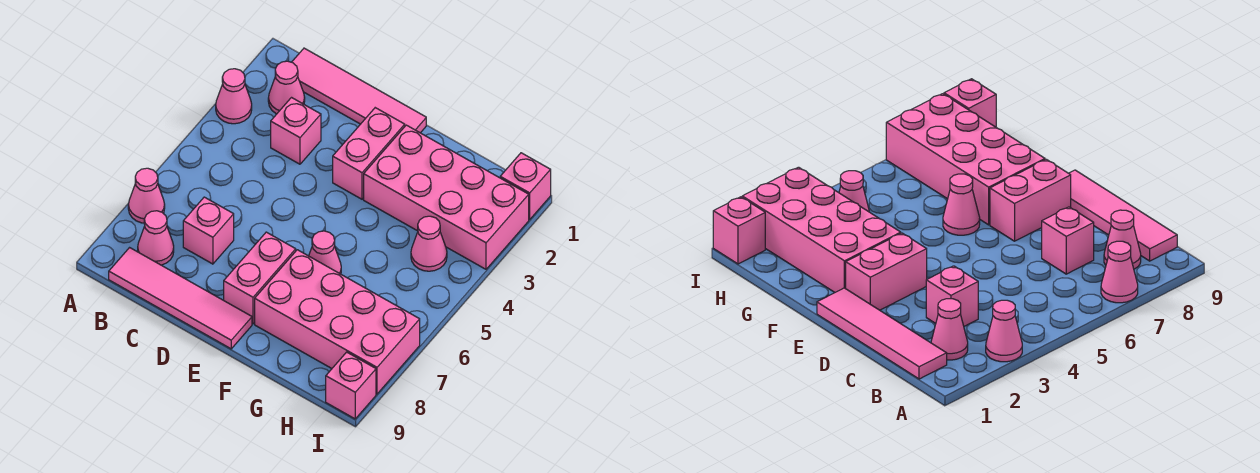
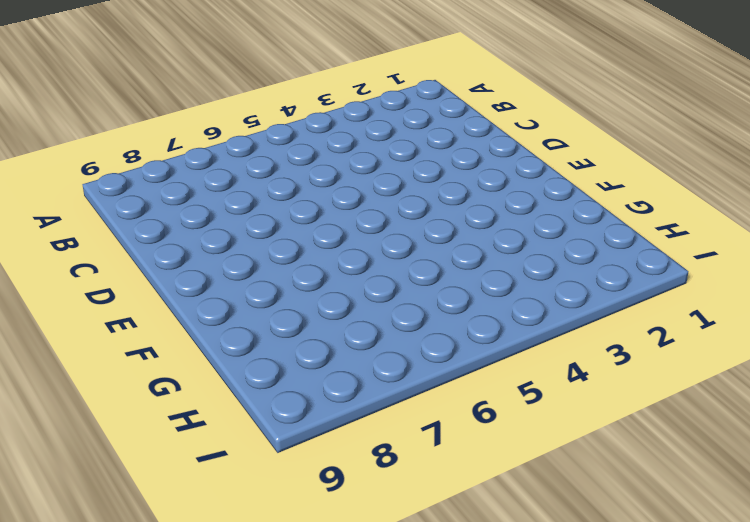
none -> pink 1x1 cone [216,69,252,124]
none -> pink 1x1 cone [128,168,165,223]
none -> pink 1x4 tile [292,48,426,133]

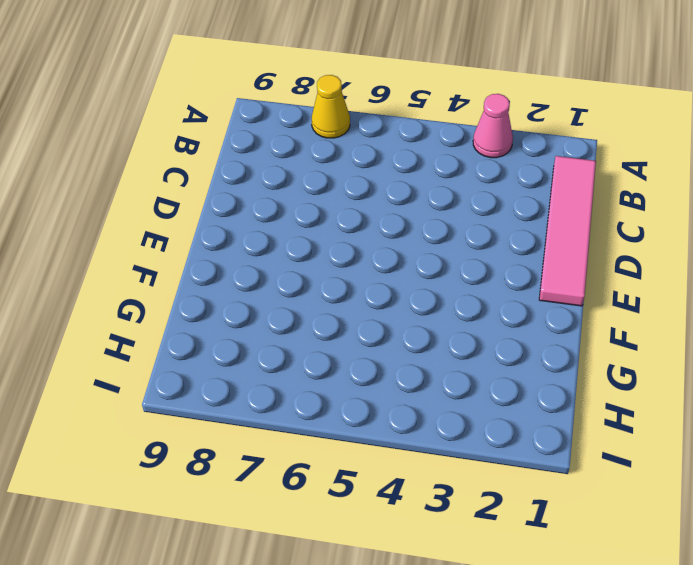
yellow 1x1 cone [312,75,350,138] -> pink 1x1 cone [128,168,165,223]
none -> pink 1x1 cone [268,61,305,114]
none -> pink 1x1 cone [138,211,174,265]
none -> pink 1x4 tile [109,248,252,349]

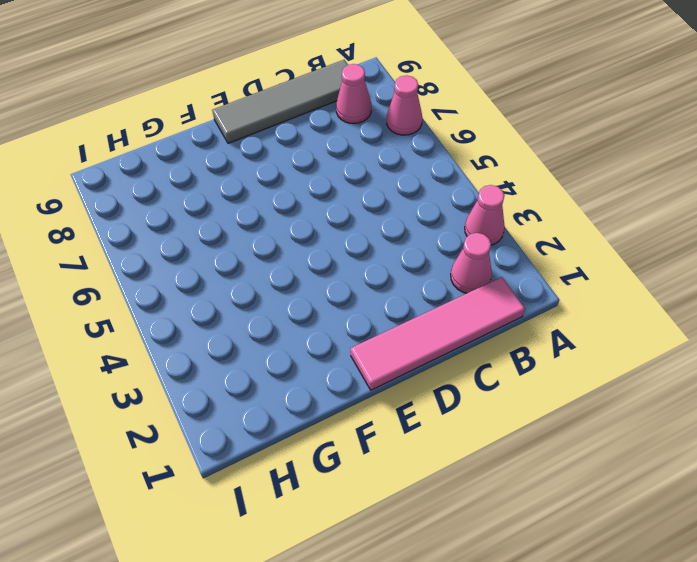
grey 1x4 tile [212,60,348,143] -> pink 1x4 tile [109,248,252,349]
none -> pink 1x1 brick [271,98,321,164]
none -> pink 1x1 brick [183,197,234,264]
none -> pink 1x2 brick [333,108,405,199]

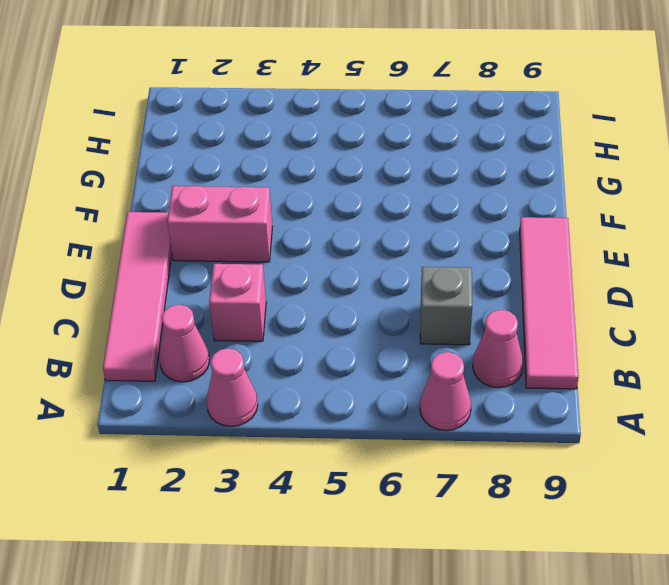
grey 1x1 brick [420,267,472,345] -> pink 1x1 brick [183,197,234,264]
none -> pink 1x2 brick [224,232,296,324]
none -> pink 2x4 brick [364,125,529,269]
none -> pink 1x1 cone [309,231,341,274]

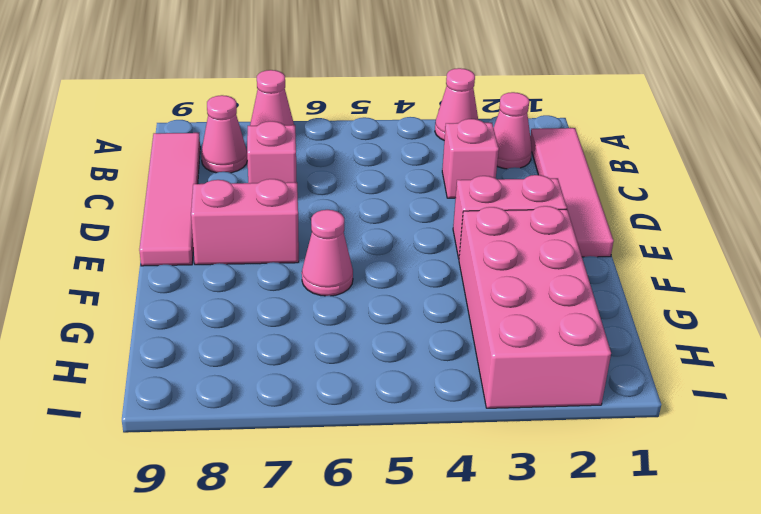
none -> pink 2x4 brick [255,250,420,394]
none -> pink 1x1 cone [411,216,447,271]
none -> pink 1x1 brick [500,153,551,220]

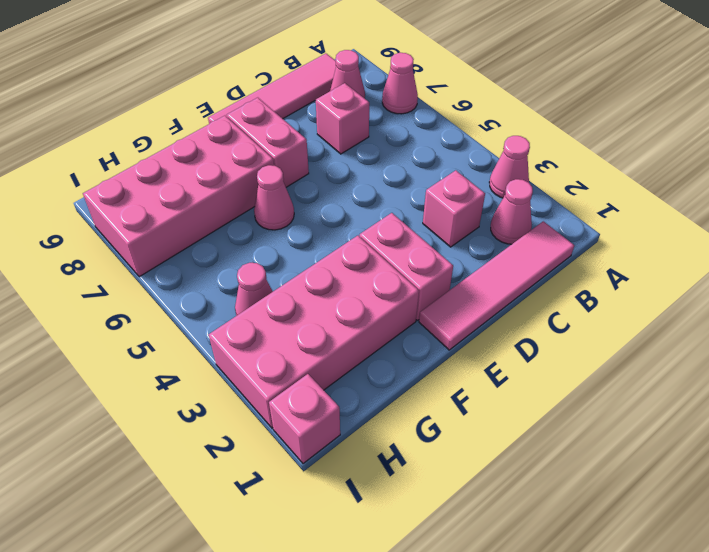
none -> pink 1x1 brick [326,352,376,419]

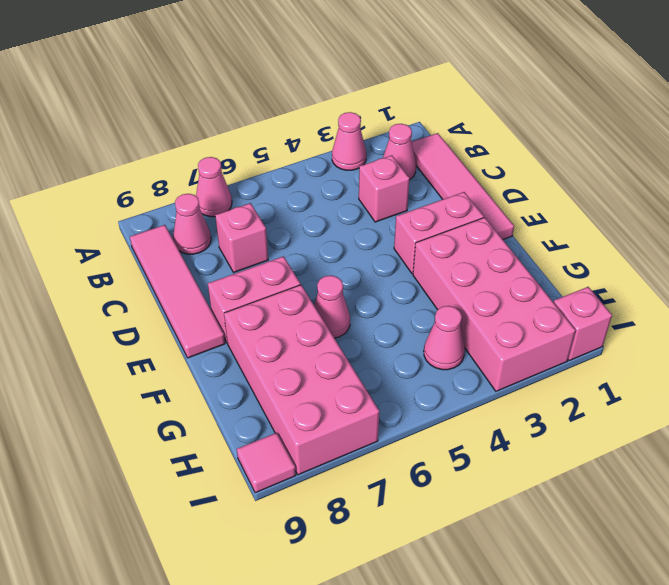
pink 1x1 tile [237,433,296,493] -> pink 1x1 brick [326,352,376,419]

